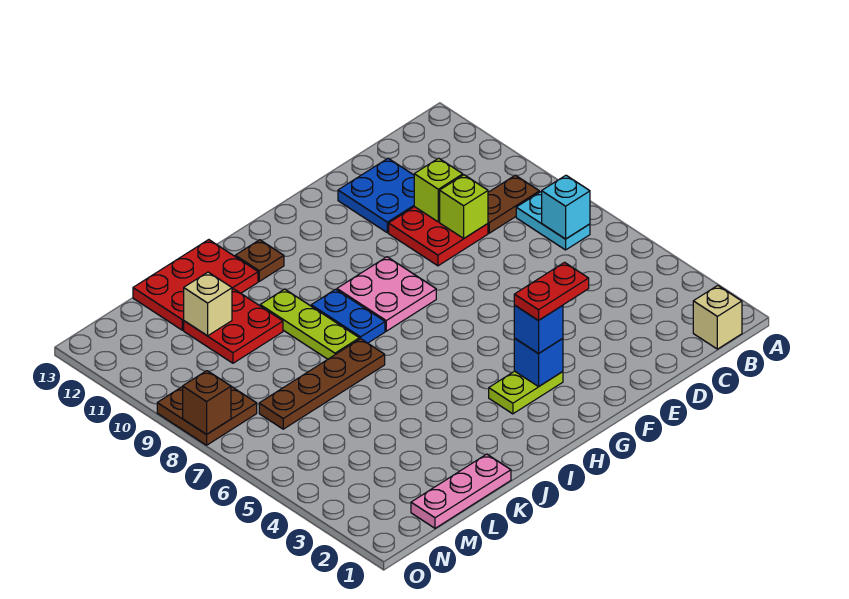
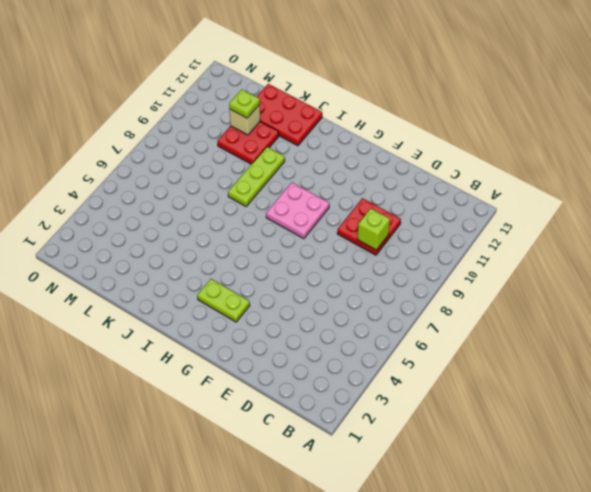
lime 1x1 plate [229,89,260,118] -> none
none -> tan 1x1 brick [693,286,742,349]
none -> cyan 1x2 plate [516,192,590,250]
none -> brown 1x2 plate [488,175,539,233]

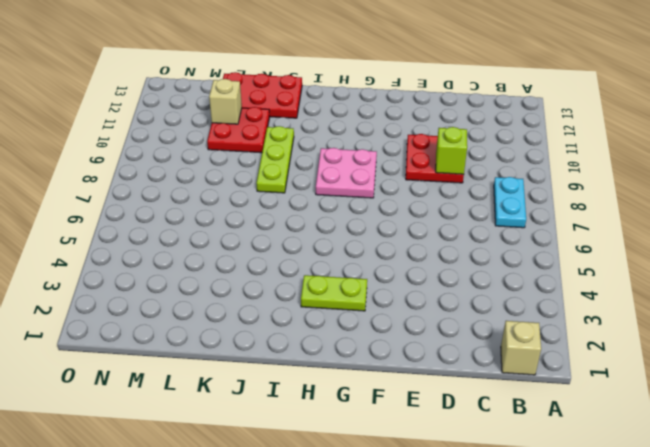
none -> brown 1x2 plate [488,175,539,233]
none -> blue 2x2 plate [338,158,414,233]
none -> blue 1x2 plate [311,289,385,343]

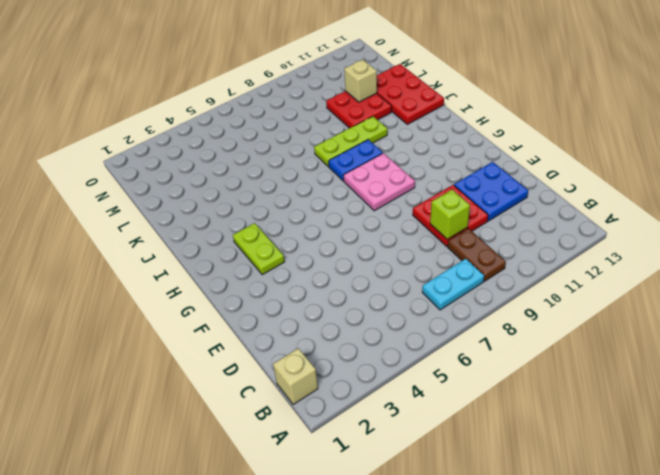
none -> brown 1x1 plate [235,240,284,281]
none -> brown 1x4 plate [259,339,385,429]
none -> pink 1x3 plate [411,454,511,528]

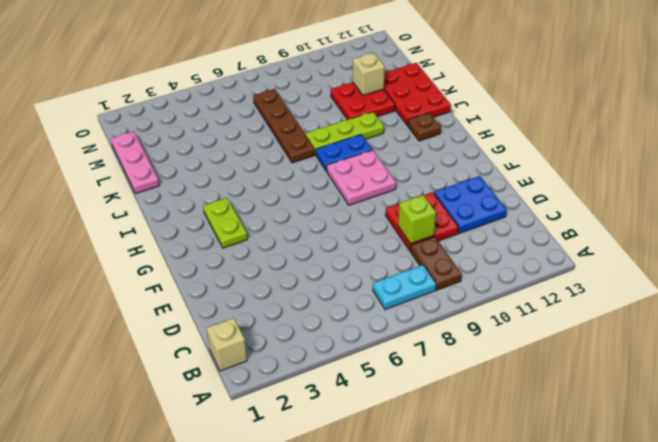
none -> brown 2x2 plate [157,386,257,445]
none -> cyan 1x1 brick [542,175,590,239]
none -> lime 1x1 brick [414,158,463,222]

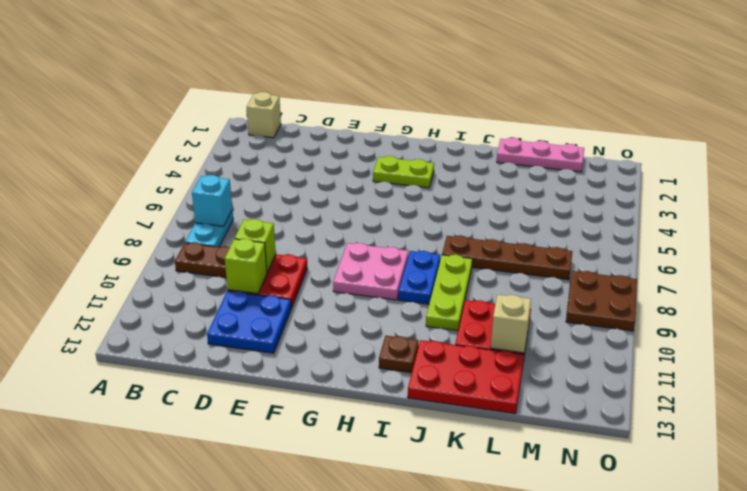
none -> blue 1x1 brick [514,339,563,387]
none -> brown 1x1 brick [183,371,231,434]
none -> blue 1x1 brick [514,305,563,354]

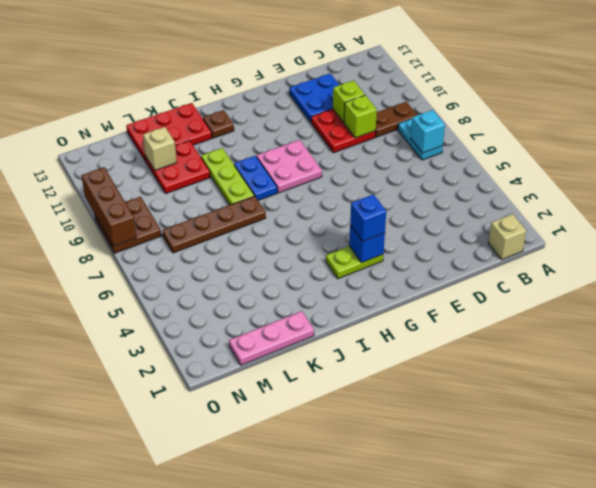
brown 1x3 brick [81,167,136,246] -> brown 1x1 brick [183,371,231,434]
none -> red 1x2 plate [514,262,589,321]

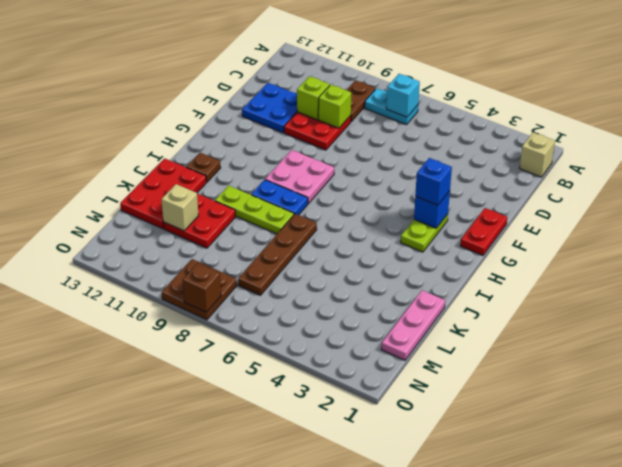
red 1x2 plate [460,208,507,255] -> red 1x2 plate moved to [514,262,589,321]

